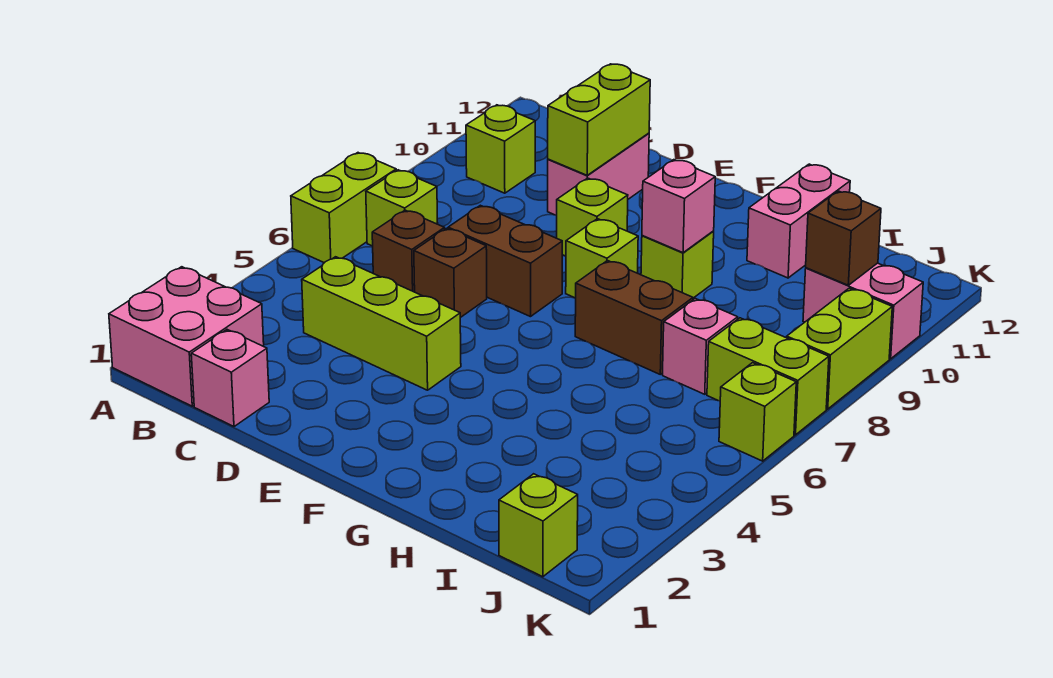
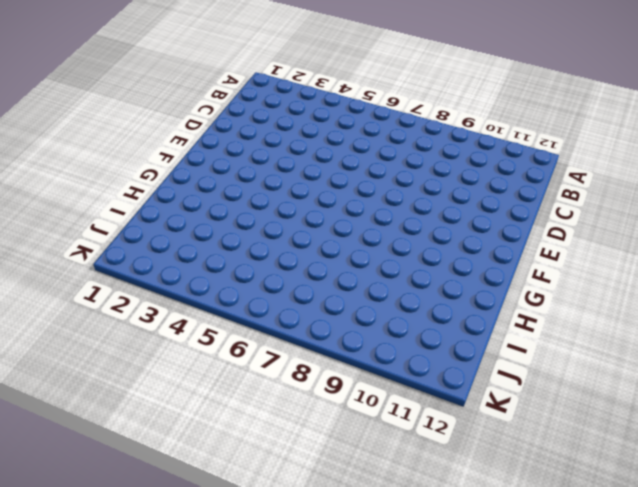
none -> pink 2x2 brick [109,267,264,406]
none -> lime 1x2 brick [291,153,396,263]
none -> lime 1x1 brick [366,170,438,246]

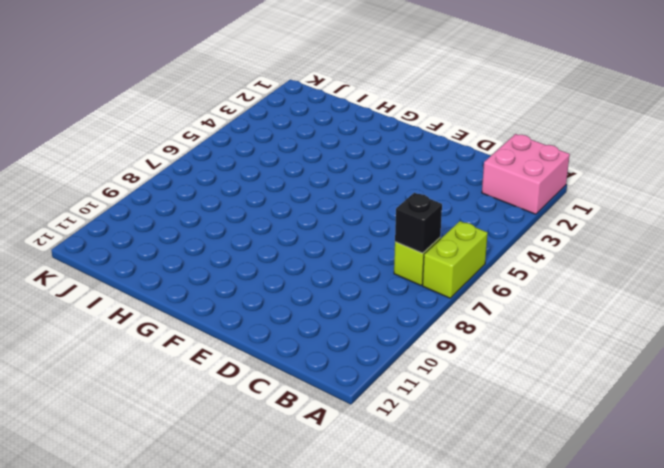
black 1x1 brick [395,193,442,253] -> none
none -> lime 1x1 brick [466,105,535,193]
none -> pink 1x1 brick [191,330,269,427]
none -> lime 1x3 brick [302,257,461,390]

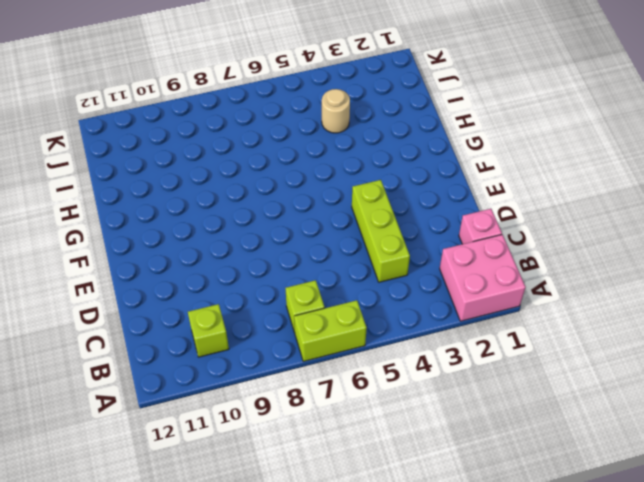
tan 1x1 round brick [322,89,350,133] -> none
none -> brown 1x1 brick [372,210,445,292]
none -> brown 1x1 brick [414,228,487,318]
none -> brown 1x2 brick [448,205,562,317]

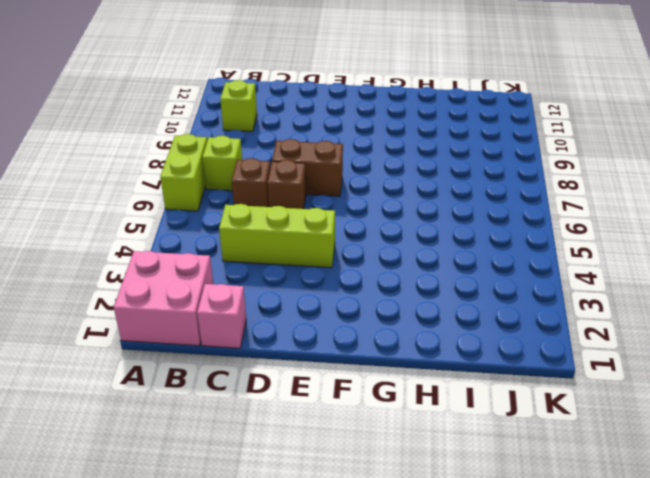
none -> pink 1x2 brick [548,133,649,215]
none -> lime 1x1 brick [557,178,628,256]
none -> lime 1x1 brick [566,219,638,298]

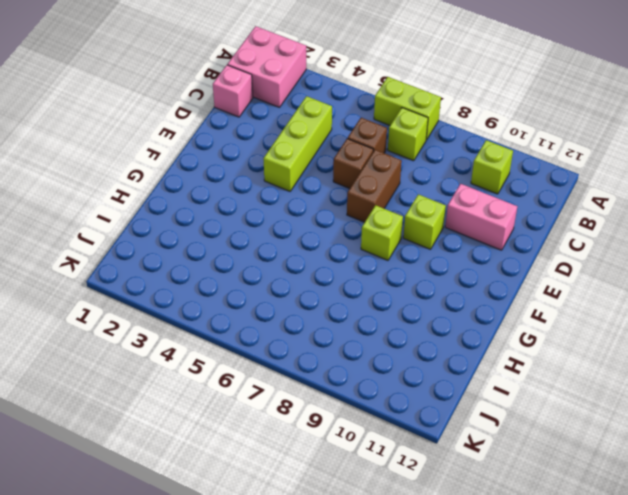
none -> brown 1x2 brick [575,261,693,374]
none -> lime 1x1 brick [641,231,714,298]
none -> pink 1x2 brick [747,164,850,278]

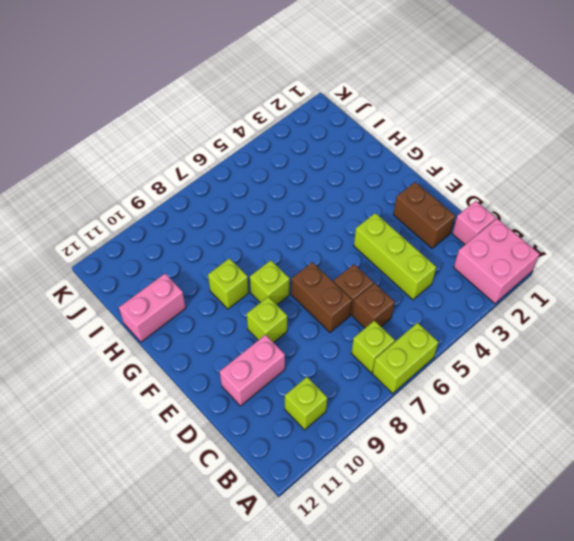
brown 1x2 brick [393,182,455,248] -> brown 1x2 brick moved to [575,261,693,374]
none -> pink 1x1 brick [663,298,738,394]
none -> lime 1x1 brick [499,474,578,577]
none -> lime 1x2 brick [707,318,829,435]

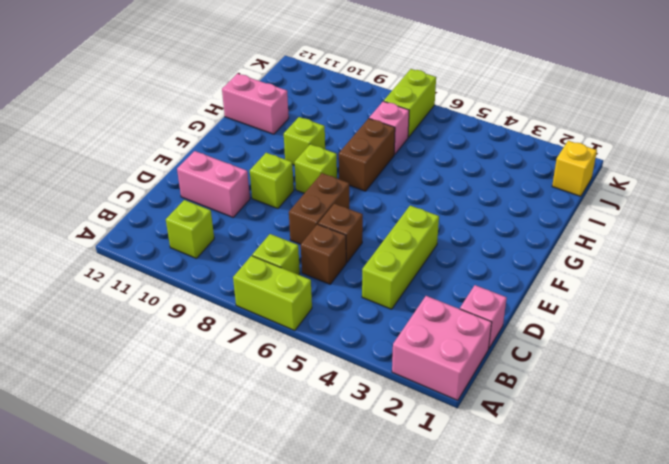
yellow 1x1 brick [552,141,597,196] -> lime 1x1 brick [499,474,578,577]
none -> pink 1x2 brick [803,263,923,359]
none -> lime 1x1 brick [719,363,796,461]
none -> lime 1x2 brick [787,288,892,409]

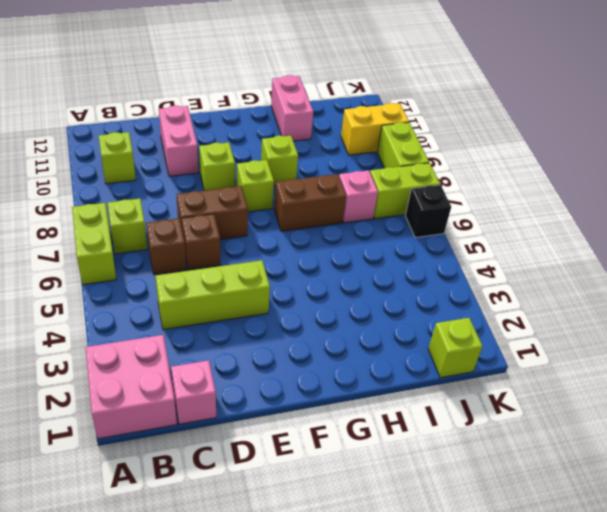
yellow 1x2 brick [341,103,409,155] -> pink 1x2 brick [803,263,923,359]
black 1x1 brick [405,185,451,238] -> lime 1x1 brick [719,363,796,461]
none -> lime 1x2 brick [548,64,650,175]
none -> pink 1x1 brick [642,160,715,253]
none -> brown 1x1 brick [806,191,881,285]

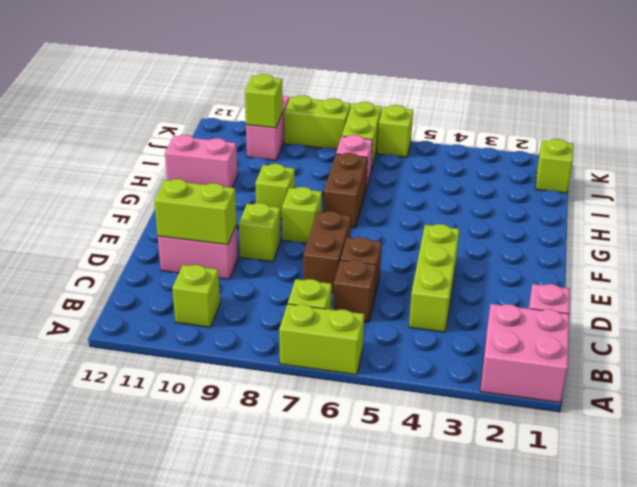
lime 1x1 brick [245,74,283,128] -> brown 1x1 brick [806,191,881,285]
none -> pink 1x1 brick [642,160,715,253]

